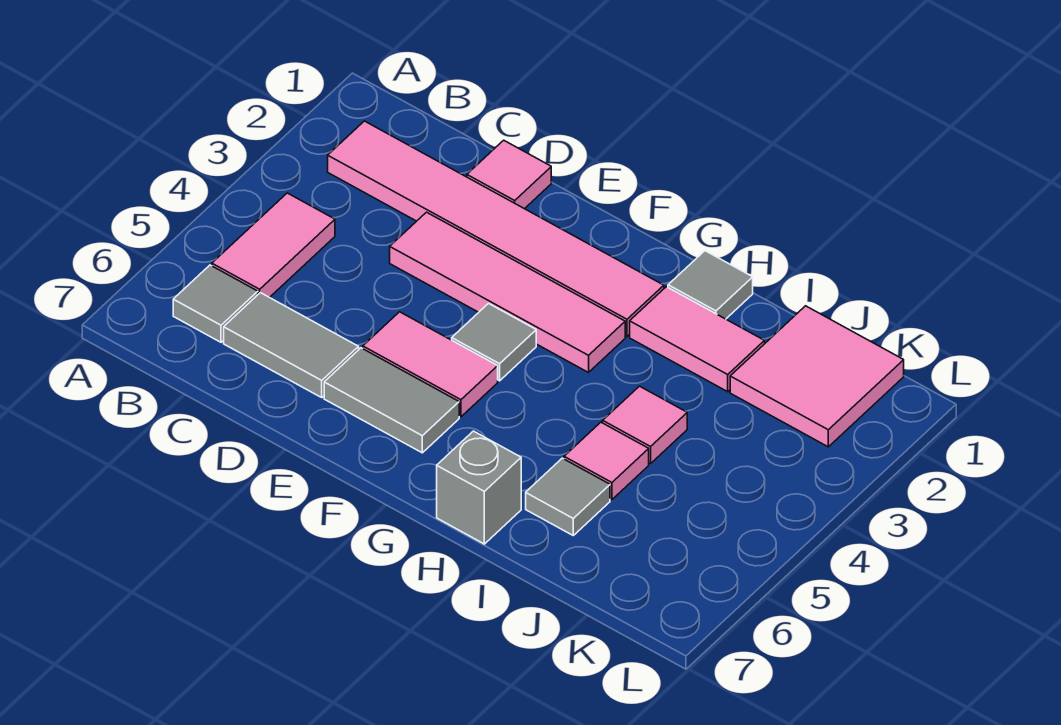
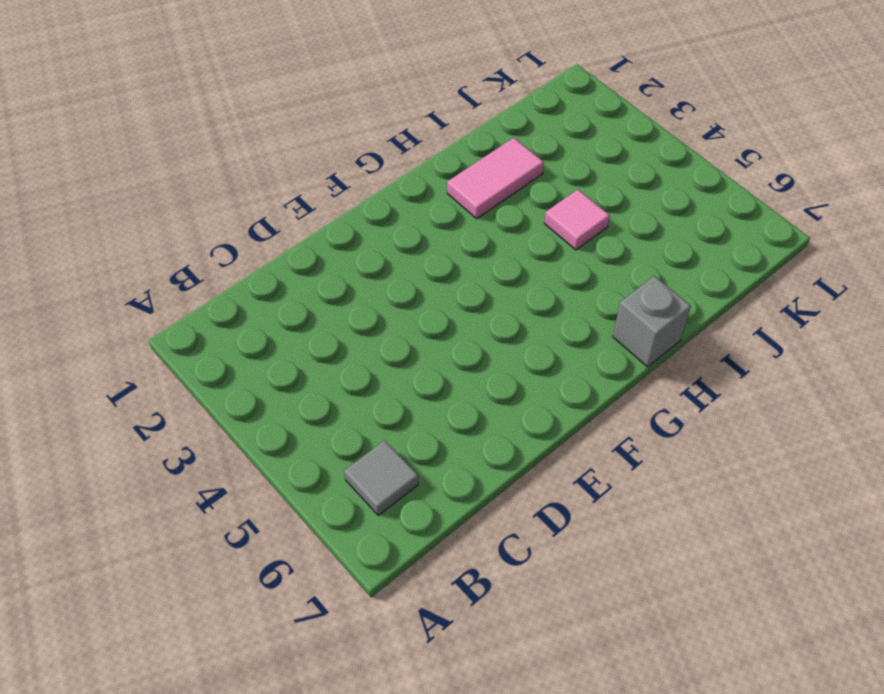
none -> pink 1x6 tile [328,121,664,336]
none -> pink 1x2 tile [212,193,335,298]
none -> grey 1x2 tile [224,293,359,397]

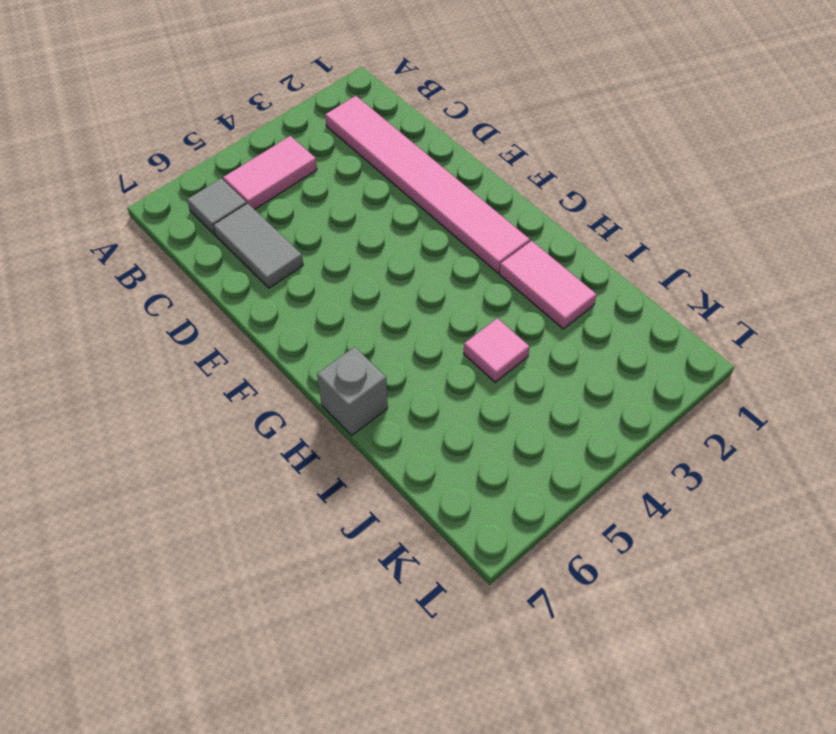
none -> pink 1x1 tile [467,140,551,209]
none -> pink 1x4 tile [390,212,625,372]
none -> pink 1x2 tile [363,312,498,417]

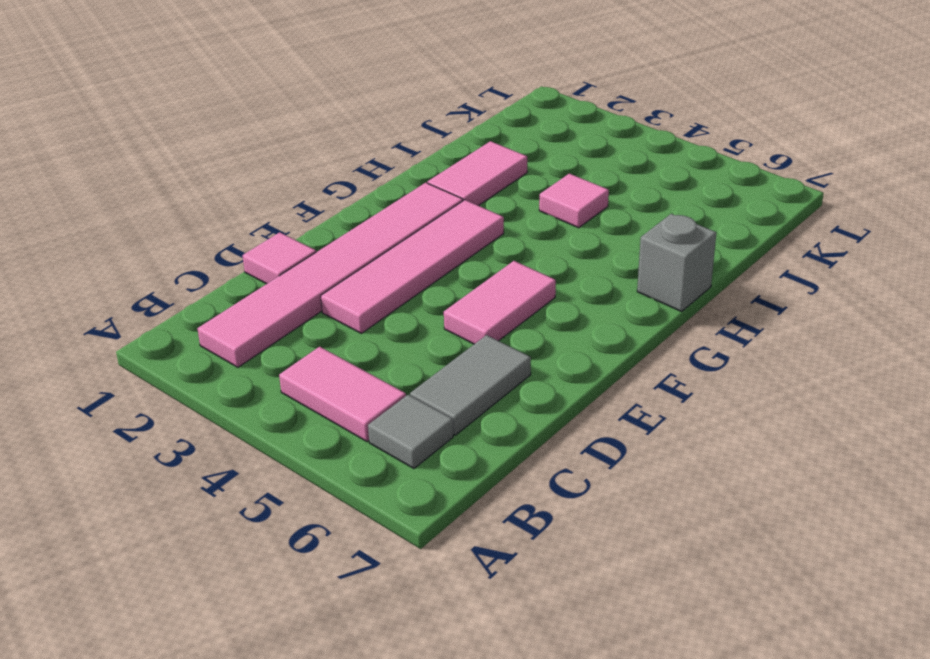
none -> grey 1x2 tile [324,348,459,453]
none -> grey 1x1 tile [452,304,536,381]
none -> grey 1x1 tile [668,251,753,319]

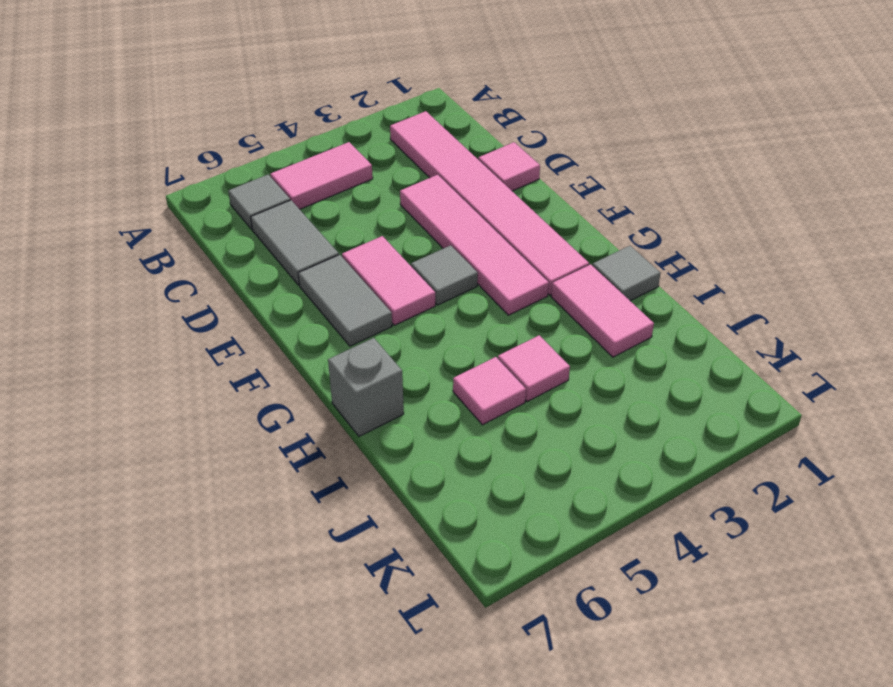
none -> grey 1x1 tile [526,458,610,535]
none -> pink 2x2 tile [730,306,904,447]

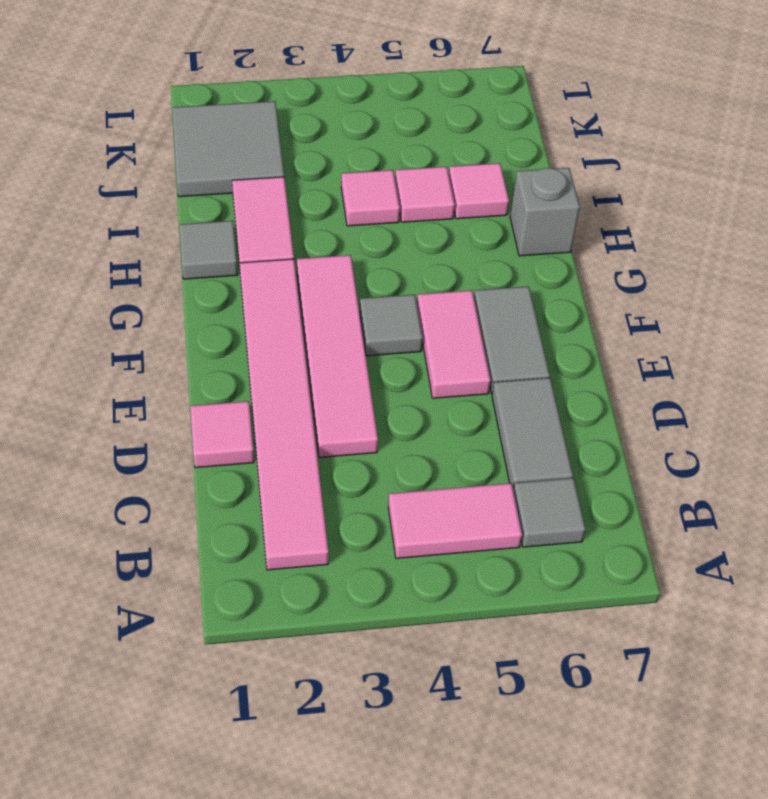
pink 1x1 tile [449,163,509,219] -> grey 1x1 tile [526,458,610,535]
grey 2x2 tile [172,101,284,197] -> pink 2x2 tile [730,306,904,447]

